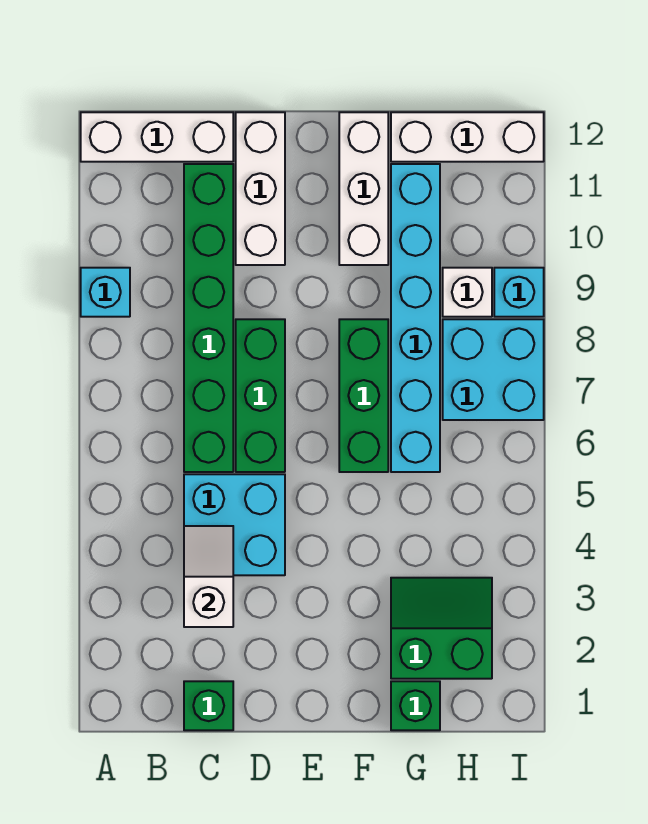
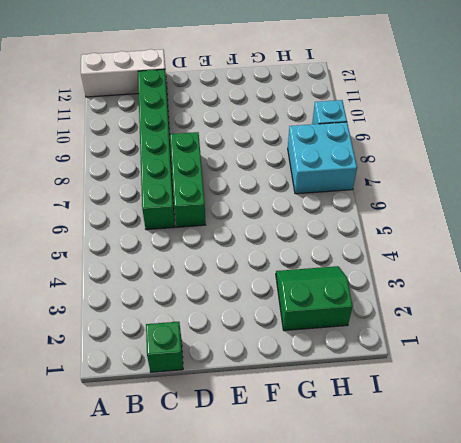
none -> cyan 1x1 brick [81,268,130,317]
none -> cyan 2x2 brick [184,474,285,575]
none -> white 1x3 brick [236,112,285,265]

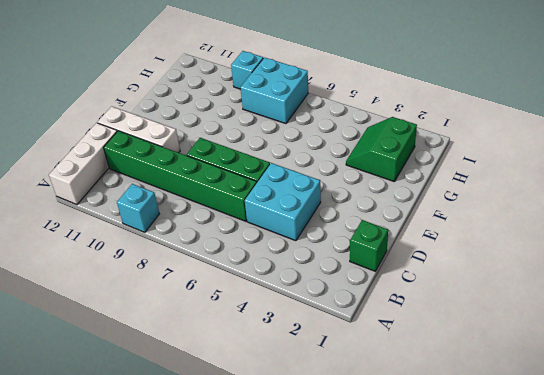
none -> green 1x3 brick [339,319,388,472]
none -> white 1x3 brick [339,112,388,265]
none -> green 1x1 brick [391,681,440,730]

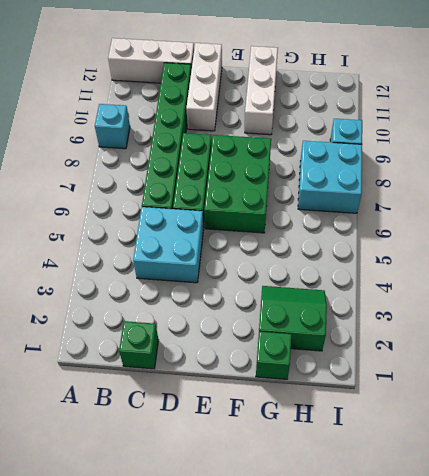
green 2x3 brick [204,135,271,233] -> green 1x3 brick [339,319,388,472]
none -> cyan 1x6 brick [391,164,440,472]
none -> white 1x3 brick [391,112,544,162]
none -> white 1x1 brick [443,268,492,317]

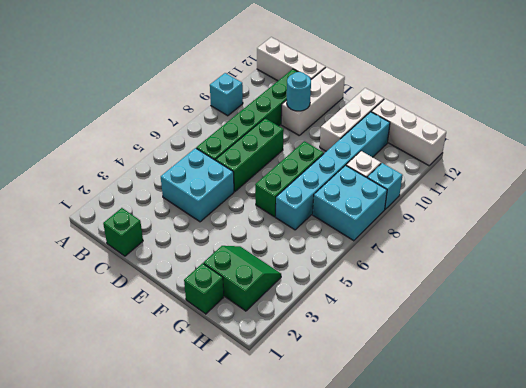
cyan 1x1 round brick [287,72,311,111] -> none
none -> white 1x2 slope [184,526,233,627]

